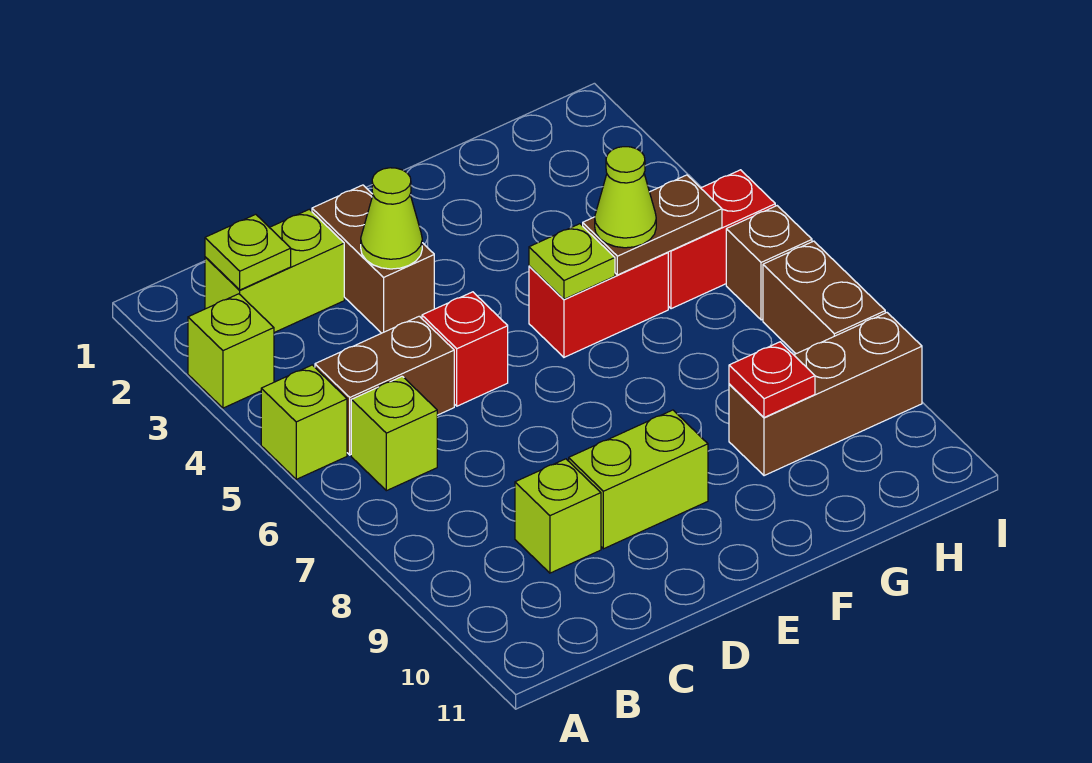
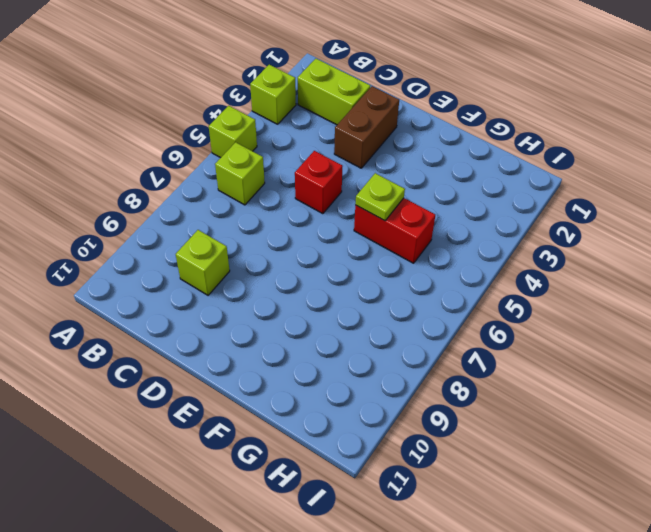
none -> brown 1x2 brick [315,316,454,455]
none -> lime 1x2 brick [569,410,708,549]
none -> brown 1x3 brick [729,313,922,476]

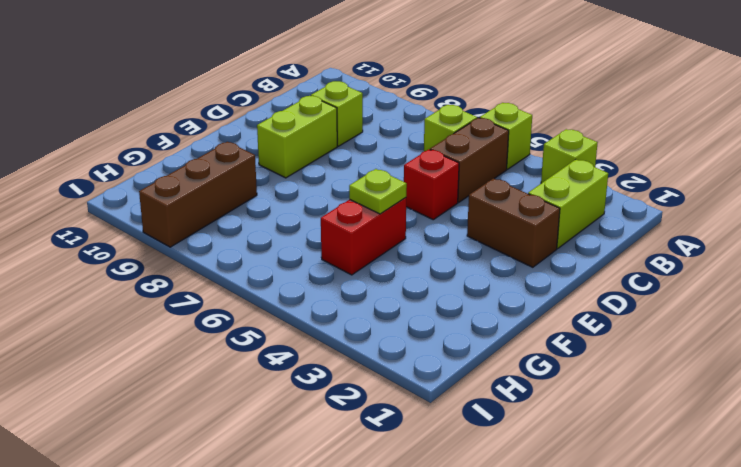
none -> red 1x2 brick [668,170,775,309]
none -> brown 1x1 brick [726,206,812,320]
none -> brown 1x2 brick [763,241,885,354]

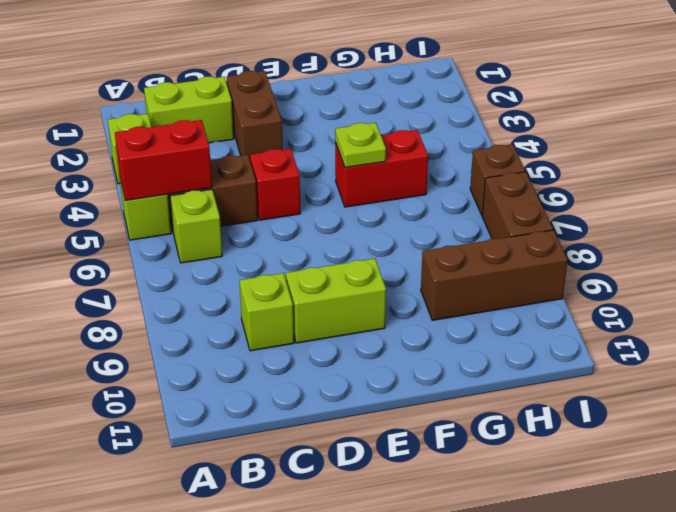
red 1x2 brick [115,120,212,201] -> red 1x2 brick moved to [668,170,775,309]
none -> lime 1x1 plate [205,214,291,290]
none -> lime 1x1 cone [361,168,422,269]
none -> brown 1x2 plate [583,175,722,275]

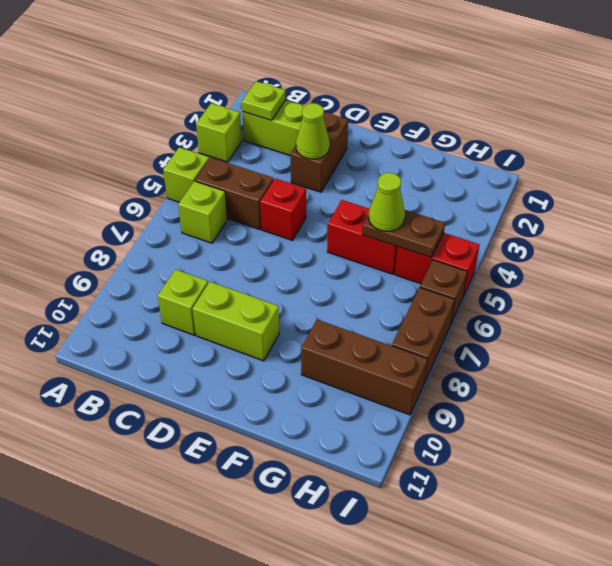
none -> lime 1x1 plate [529,224,615,299]
none -> red 1x1 plate [729,342,815,417]

